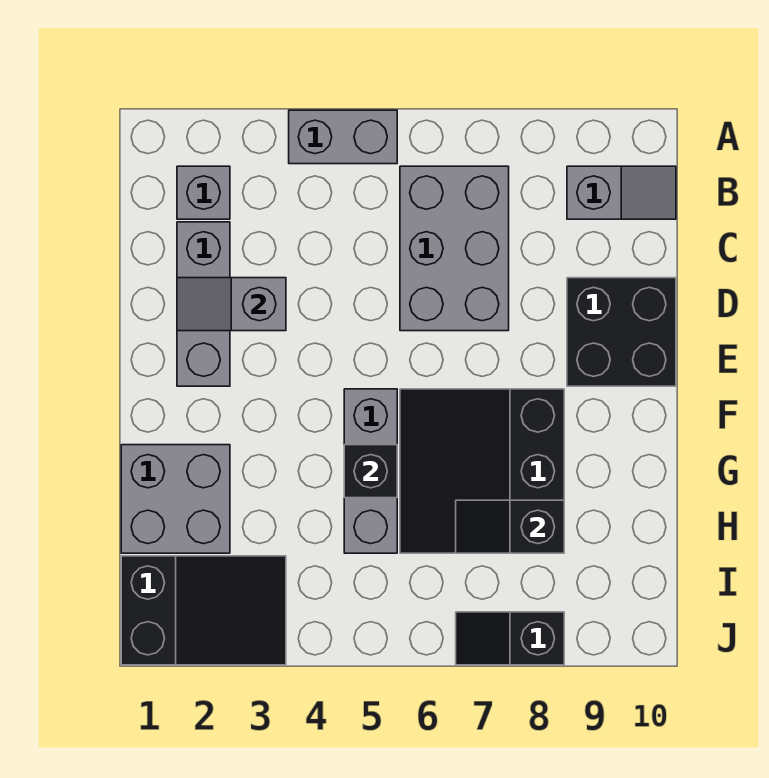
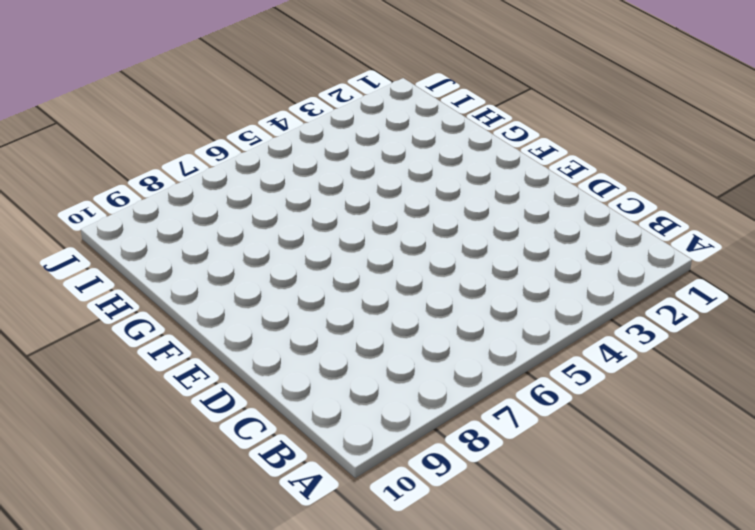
none -> grey 1x2 brick [289,110,397,164]
none -> grey 1x1 brick [177,166,230,219]
none -> grey 2x3 brick [400,166,509,331]

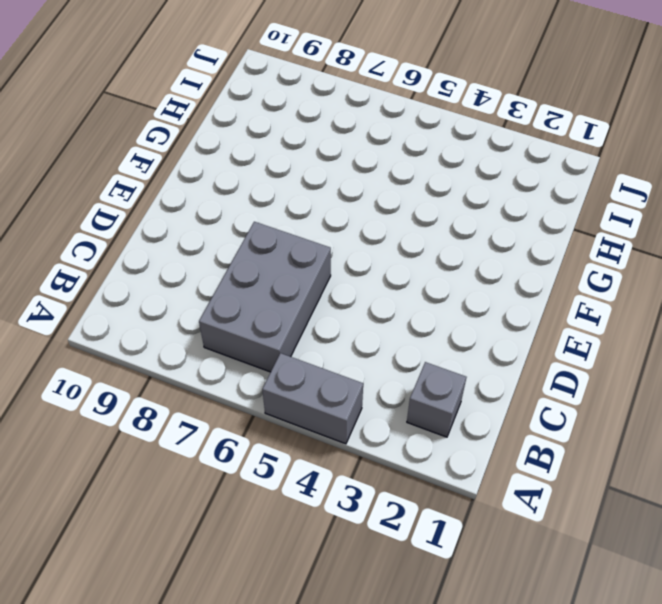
none -> grey 1x2 slope [567,166,676,219]
none -> grey 1x3 brick [177,222,230,386]
none -> black 2x2 brick [567,278,676,386]

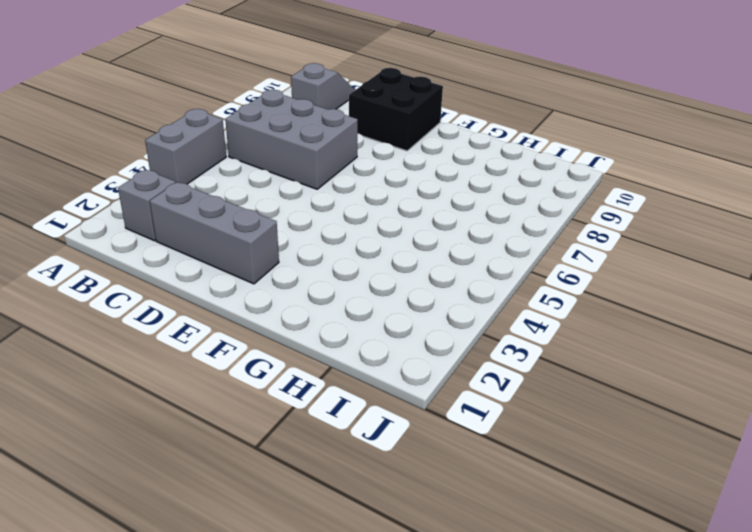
none -> grey 1x3 brick [344,389,397,553]
none -> black 3x3 slope [400,389,564,553]
none -> grey 2x2 brick [121,445,230,553]

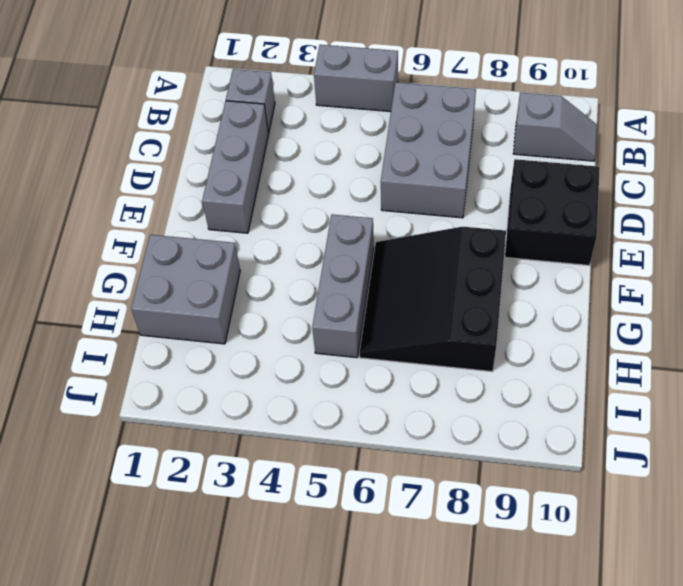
none -> black 2x3 slope [121,556,286,665]
none -> black 1x2 slope [456,612,564,665]
none -> grey 1x2 slope [177,278,286,331]

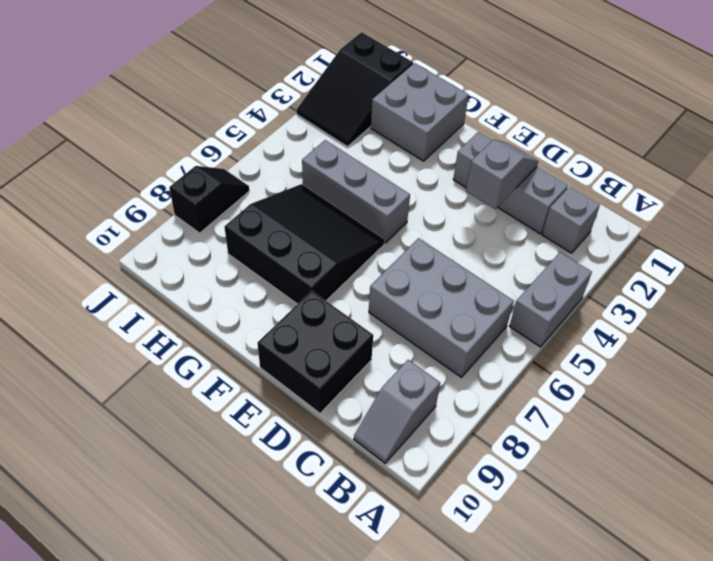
none -> black 1x1 brick [344,445,397,498]
none -> black 1x2 slope [456,500,564,553]

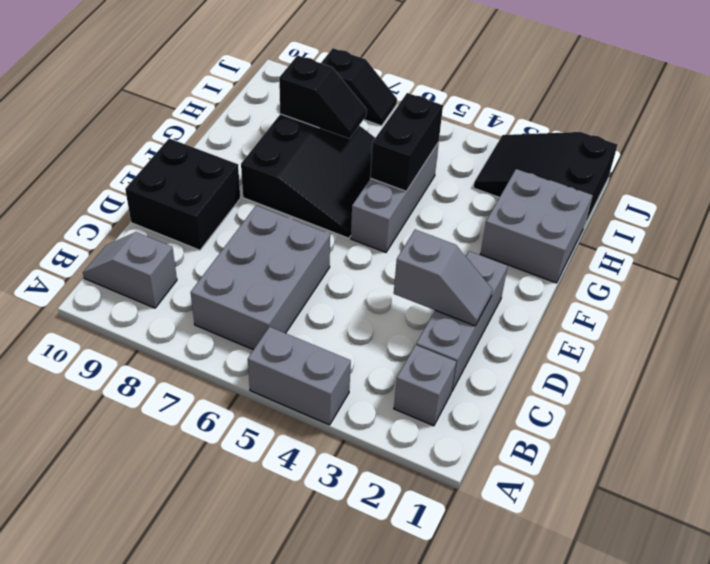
black 1x2 brick [370,93,443,191] -> black 1x1 brick [344,445,397,498]

